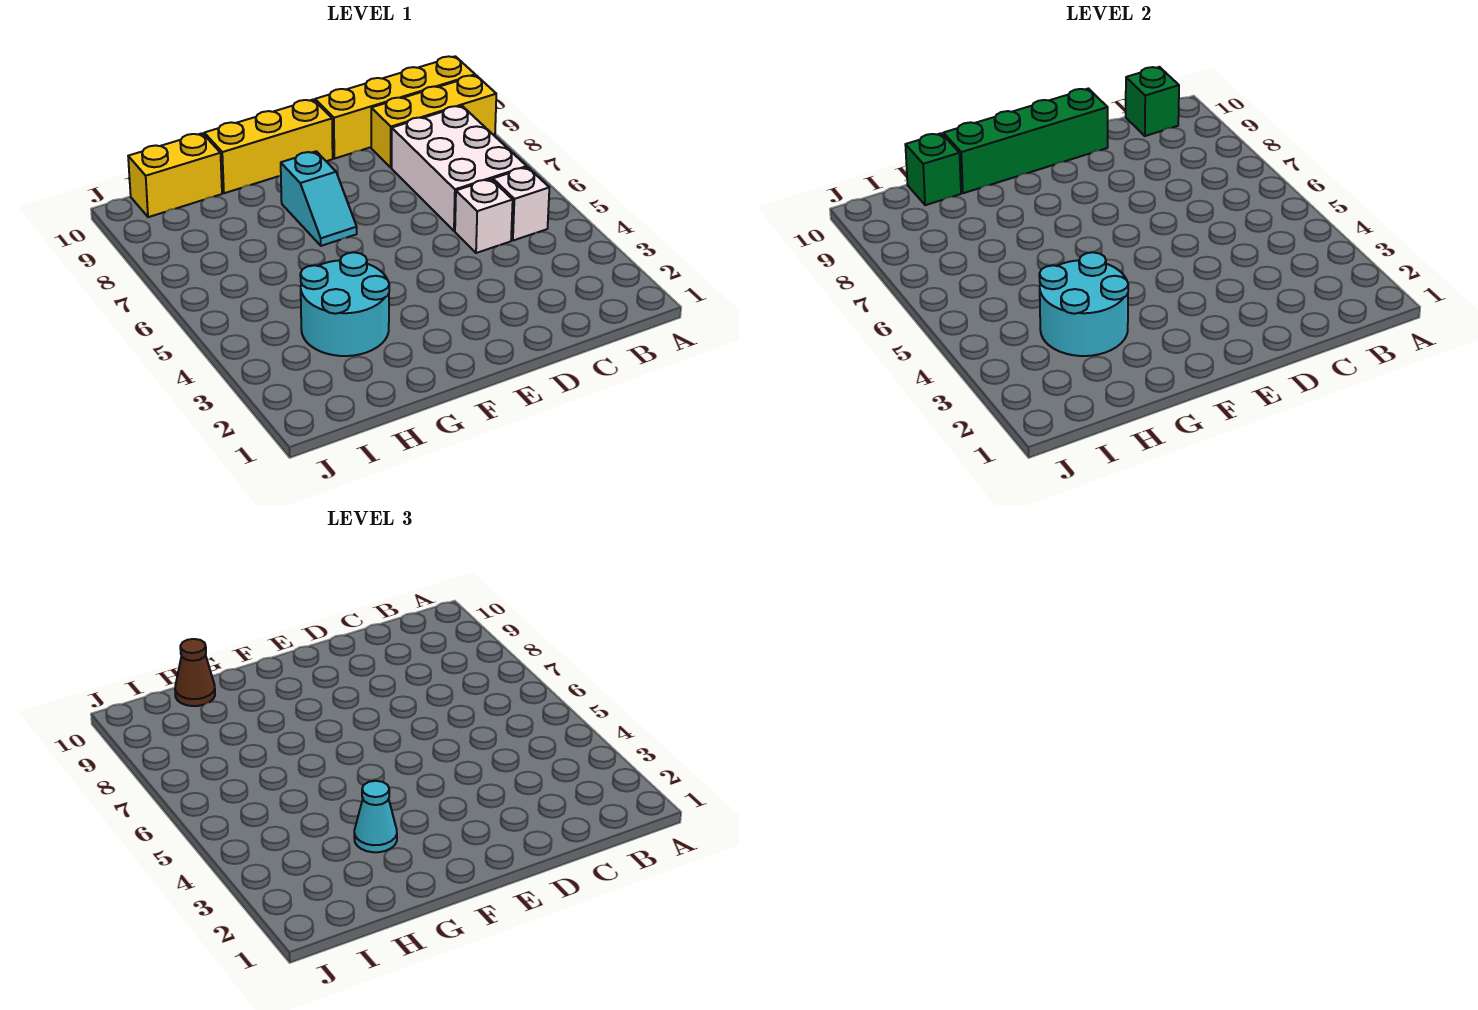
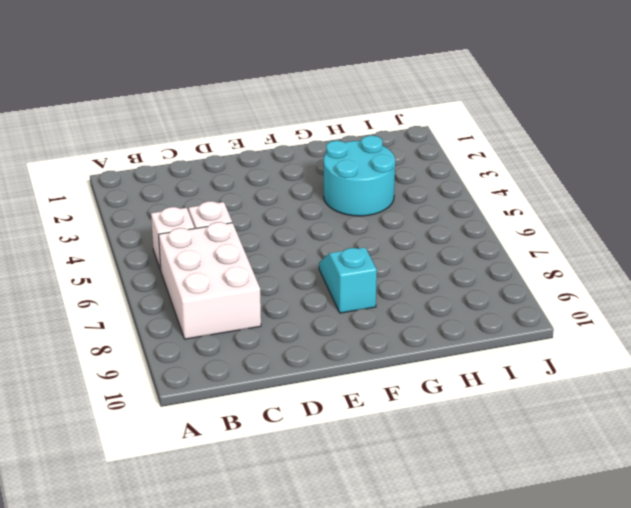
none -> yellow 1x3 brick [371,75,496,167]
none -> yellow 1x4 brick [315,56,475,159]
none -> yellow 1x3 brick [204,100,333,193]

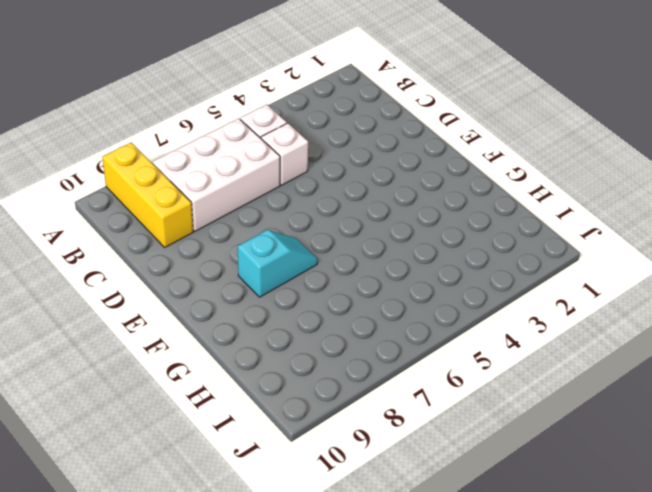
none -> yellow 1x4 brick [315,56,475,159]
none -> yellow 1x3 brick [204,100,333,193]
none -> cyan 2x2 round brick [300,252,389,356]

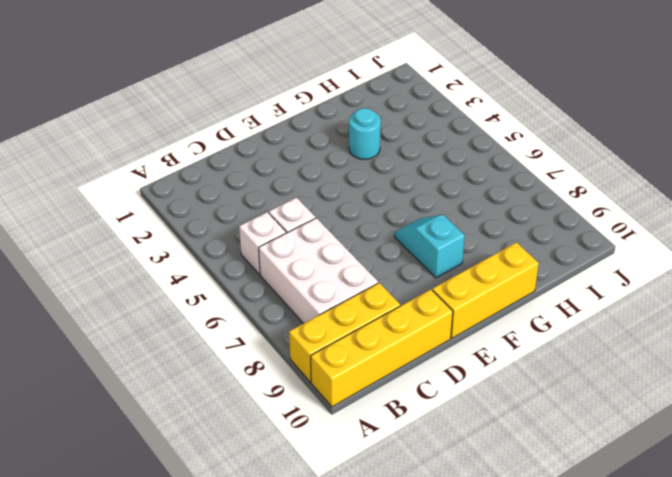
cyan 1x1 round brick [349,108,381,159] -> cyan 2x2 round brick [300,252,389,356]
none -> yellow 1x2 brick [128,133,222,217]
none -> green 1x1 brick [1126,67,1179,136]
none -> green 1x4 brick [943,89,1108,193]

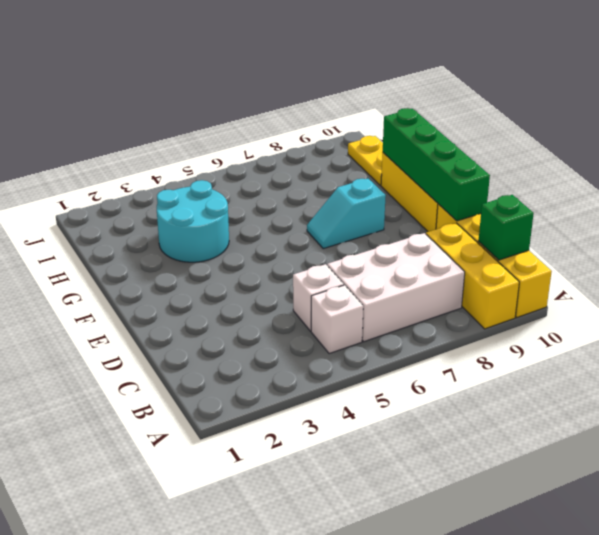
yellow 1x2 plate [348,136,383,185] -> yellow 1x2 brick [128,133,222,217]
none -> cyan 2x2 round brick [1039,252,1128,356]
none -> green 1x1 brick [905,133,961,205]
none -> cyan 1x1 cone [354,781,397,852]

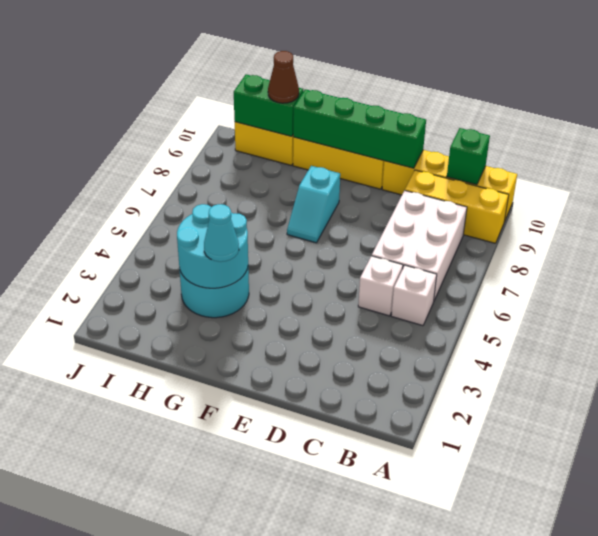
green 1x2 brick [234,74,303,136] -> green 1x1 brick [905,133,961,205]

